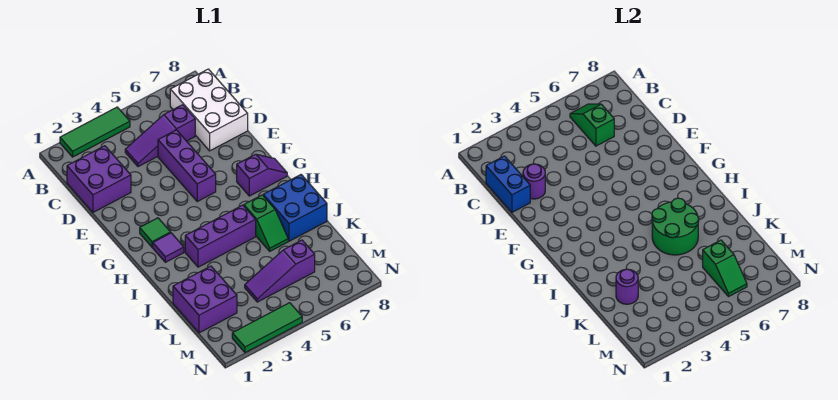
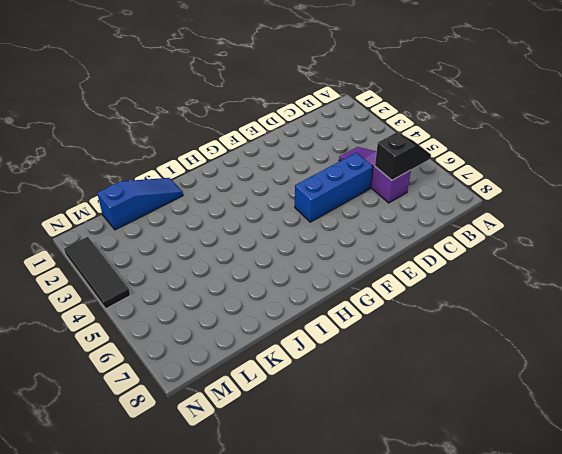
black 1x2 slope [375,132,431,180] -> green 1x2 slope [570,104,614,146]
blue 1x3 brick [295,153,373,222] -> purple 1x3 brick [158,130,216,201]
blue 1x3 slope [97,178,183,230] -> purple 2x2 brick [173,266,237,333]
black 1x3 tile [64,237,130,309] -> green 1x3 tile [232,303,302,353]
none -> green 1x3 tile [60,107,130,157]
none -> white 2x3 brick [170,69,248,151]
none -> purple 2x2 brick [67,146,131,212]

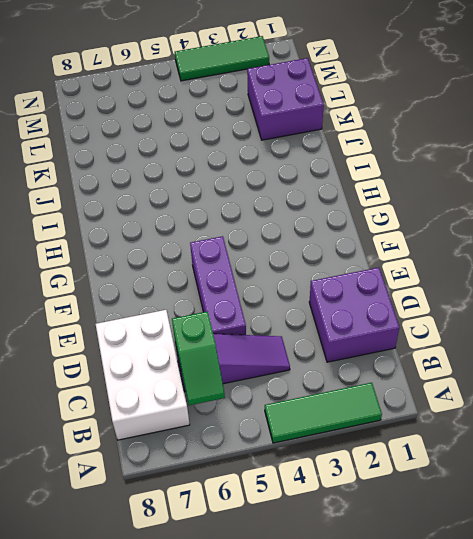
none -> green 1x1 tile [140,218,171,247]
none -> purple 1x2 slope [237,154,287,196]
none -> purple 1x1 tile [153,233,184,262]

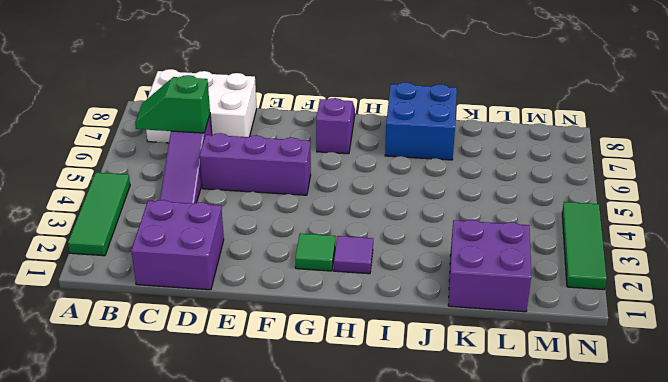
none -> purple 1x3 brick [185,205,256,267]
none -> green 1x2 slope [244,195,288,251]
none -> purple 1x3 slope [245,240,315,302]

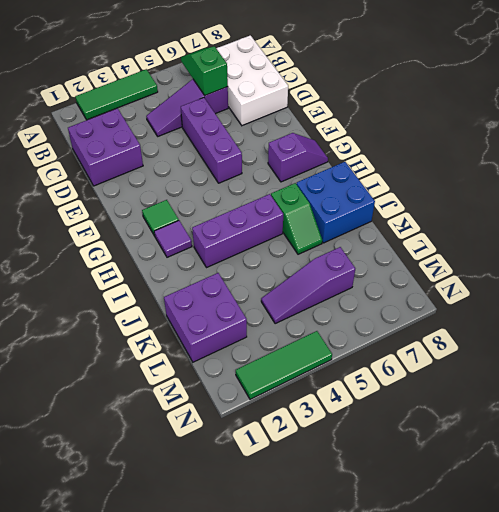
none -> blue 1x2 brick [486,156,530,212]
none -> purple 1x1 round brick [523,164,545,199]
none -> green 2x2 round brick [652,198,699,255]

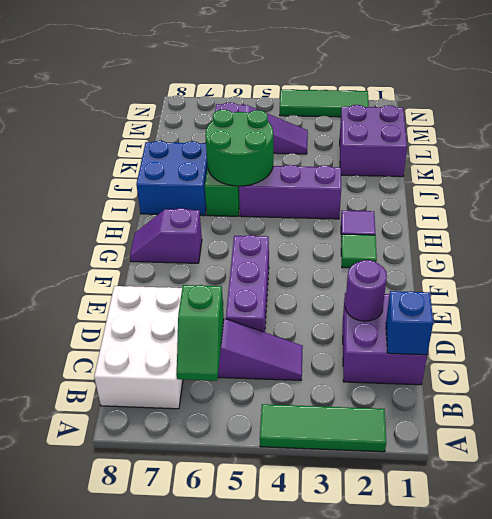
blue 1x1 brick [386,291,433,355] -> blue 1x2 brick [486,156,530,212]
none -> purple 1x1 round brick [616,269,638,304]
none -> green 1x2 slope [703,240,747,297]

